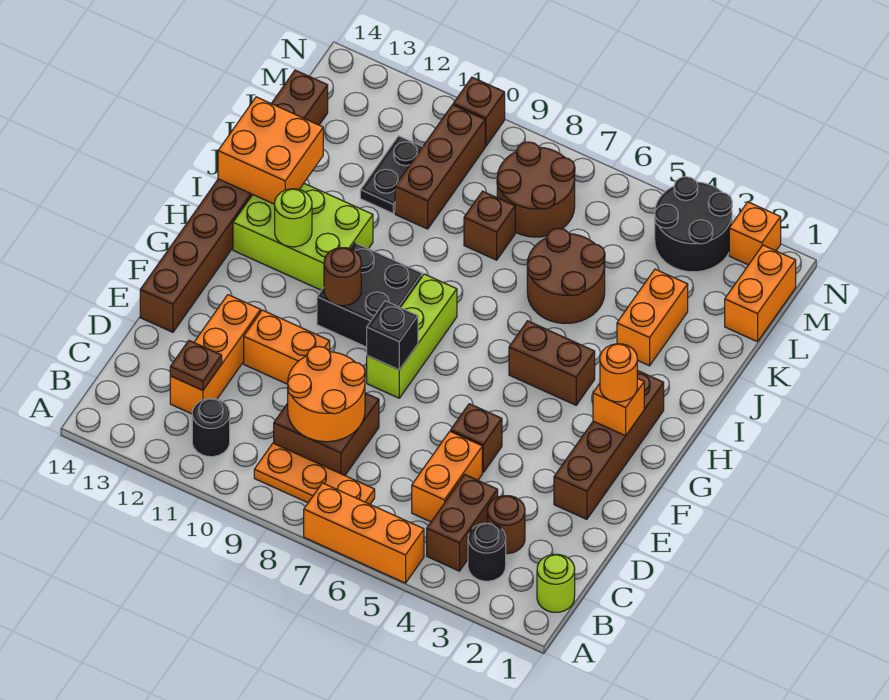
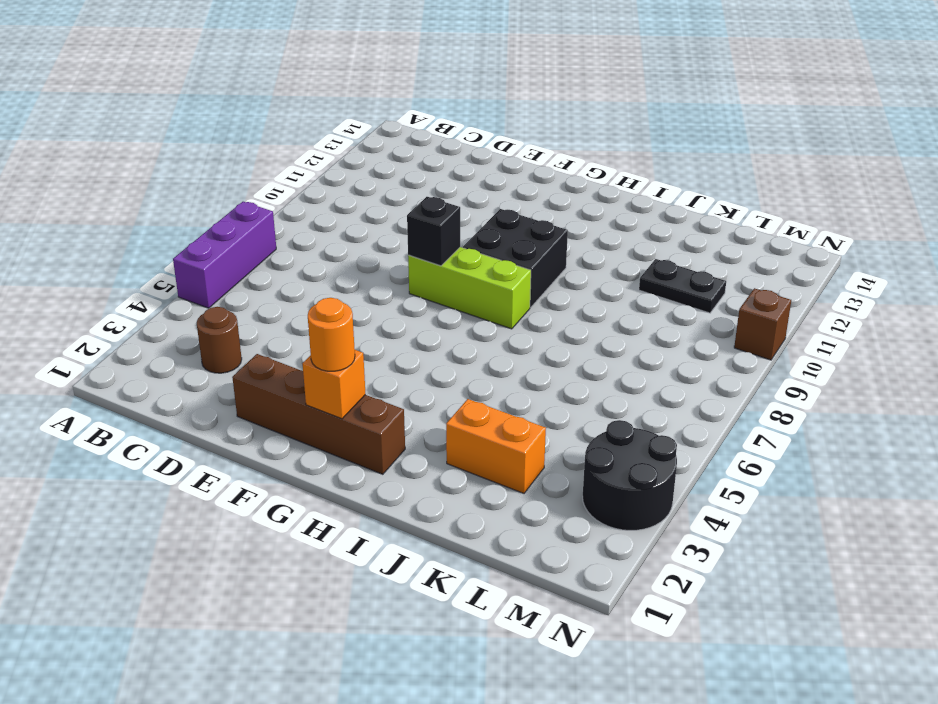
purple 1x3 brick [173,202,276,308] -> orange 1x3 brick [304,483,424,583]
none -> lime 1x1 round brick [537,554,575,612]
none -> black 1x1 round brick [468,523,506,581]
none -> brown 1x2 brick [427,475,498,571]
none -> orange 1x3 plate [254,443,375,504]

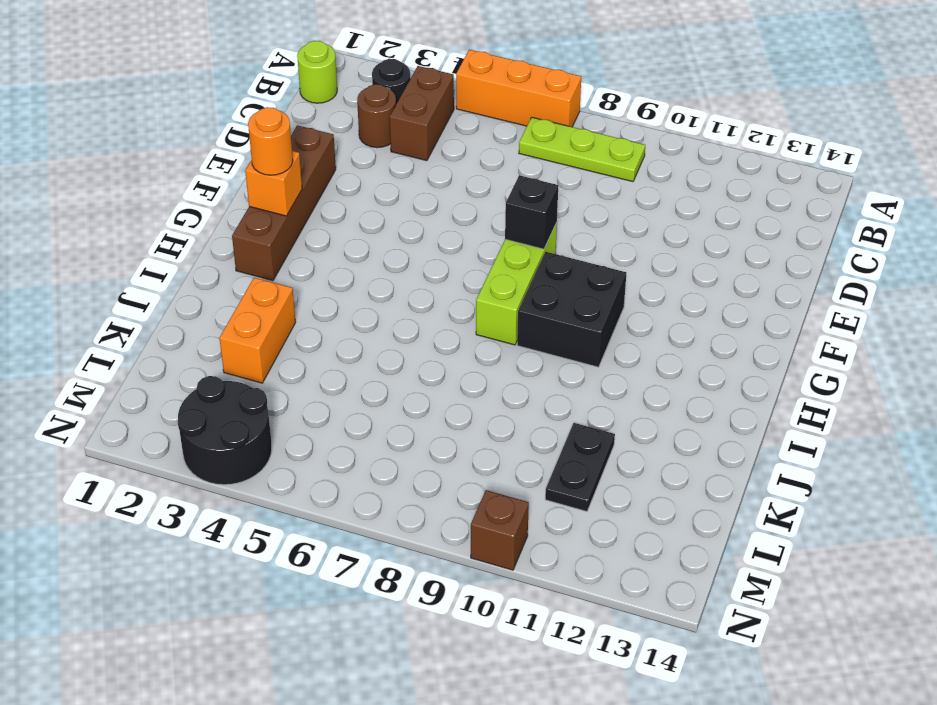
lime 1x3 plate [519,117,645,182] -> orange 1x3 plate [254,443,375,504]
none -> black 1x1 round brick [192,398,230,457]
none -> orange 1x2 brick [412,431,482,522]
none -> brown 2x2 brick [274,393,379,475]
none -> orange 1x3 brick [170,295,261,414]

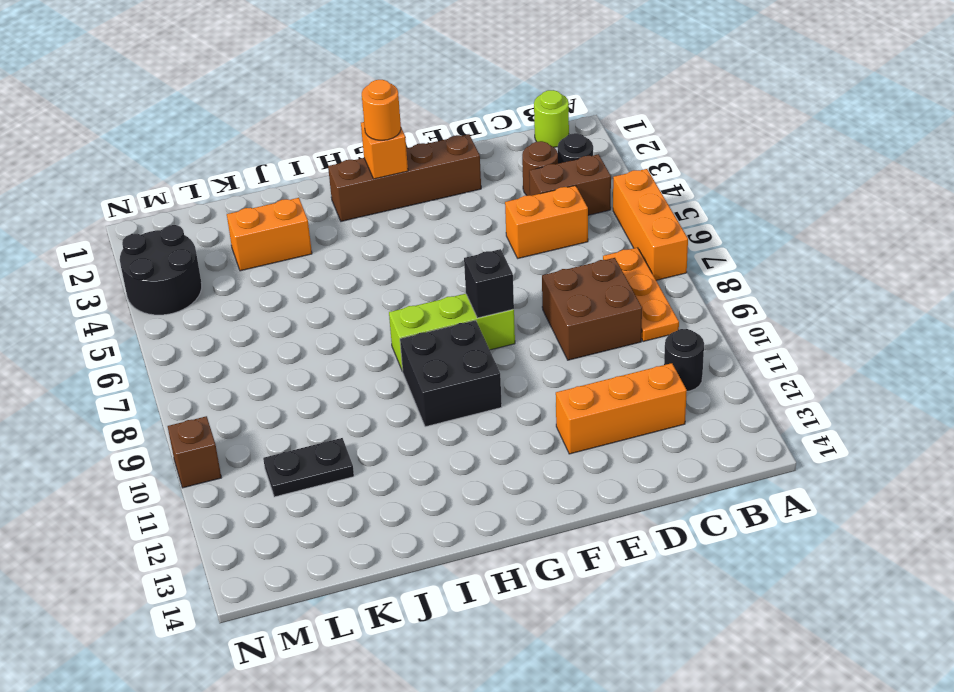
none -> brown 1x1 brick [451,404,502,472]
none -> orange 1x2 brick [244,310,330,384]
none -> brown 1x8 brick [140,70,328,332]
none -> brown 1x2 brick [509,321,595,405]

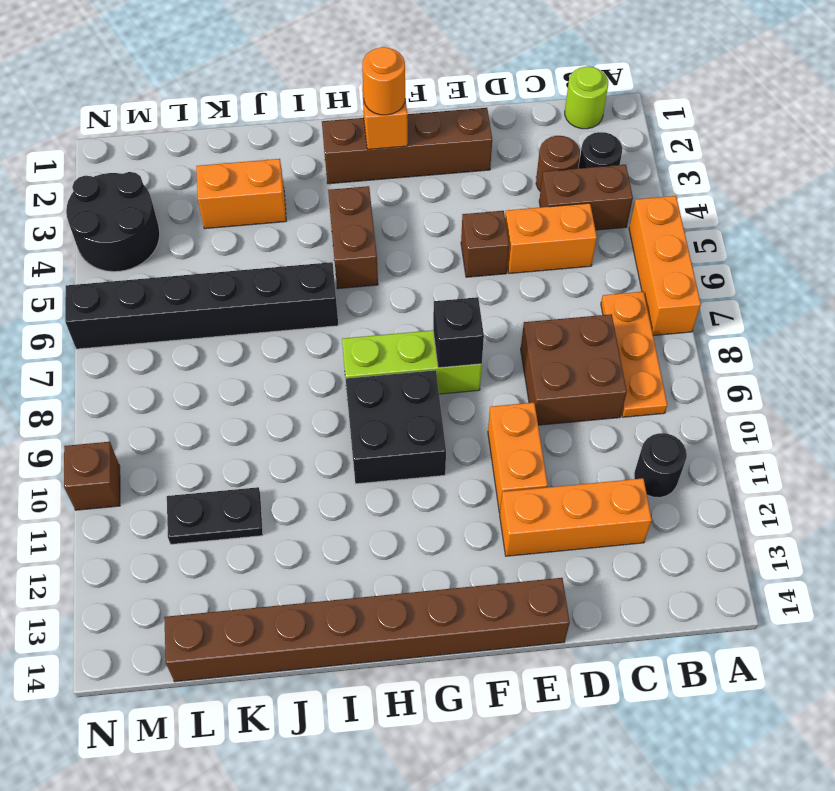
black 1x6 brick [65,262,338,349] -> brown 2x2 round brick [527,228,605,324]
none -> lime 2x3 brick [233,184,373,290]
none -> brown 1x1 brick [464,191,515,260]
none -> brown 1x3 brick [395,105,485,229]
none -> orange 1x2 brick [725,245,796,342]

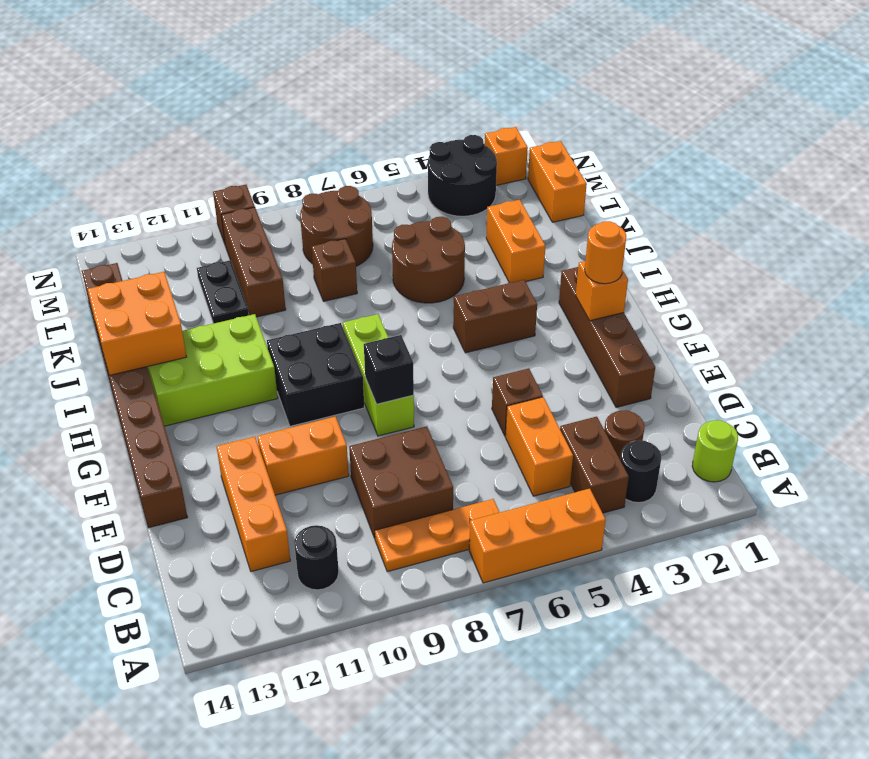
none -> orange 2x2 round brick [288,346,365,442]
none -> brown 1x1 plate [170,341,222,390]
none -> brown 1x1 round brick [324,248,361,306]
none -> lime 1x1 round brick [275,189,312,247]

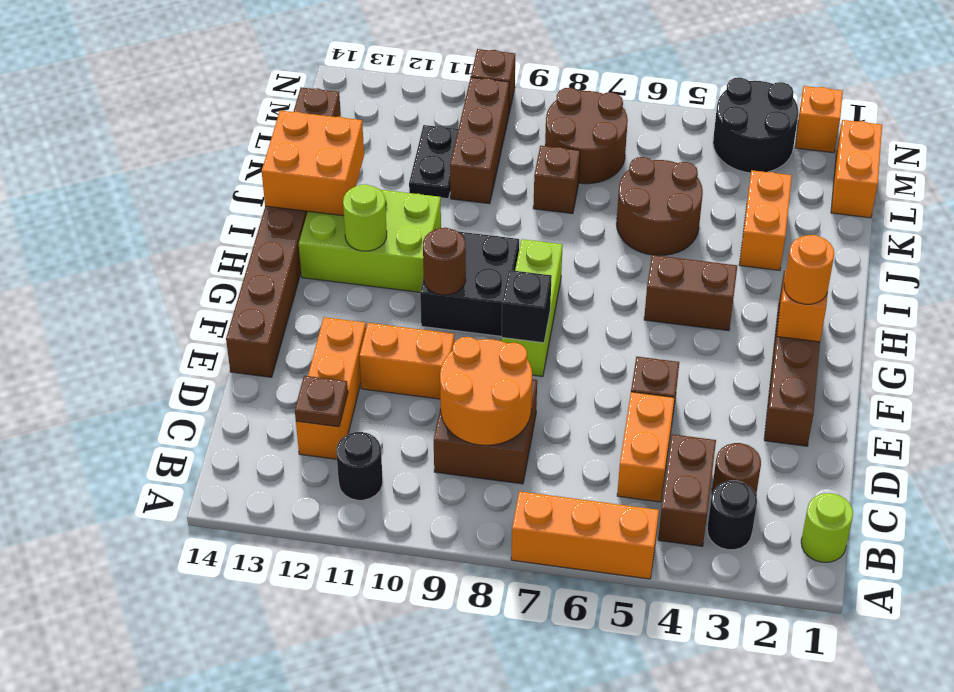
none -> orange 1x3 plate [254,443,375,504]

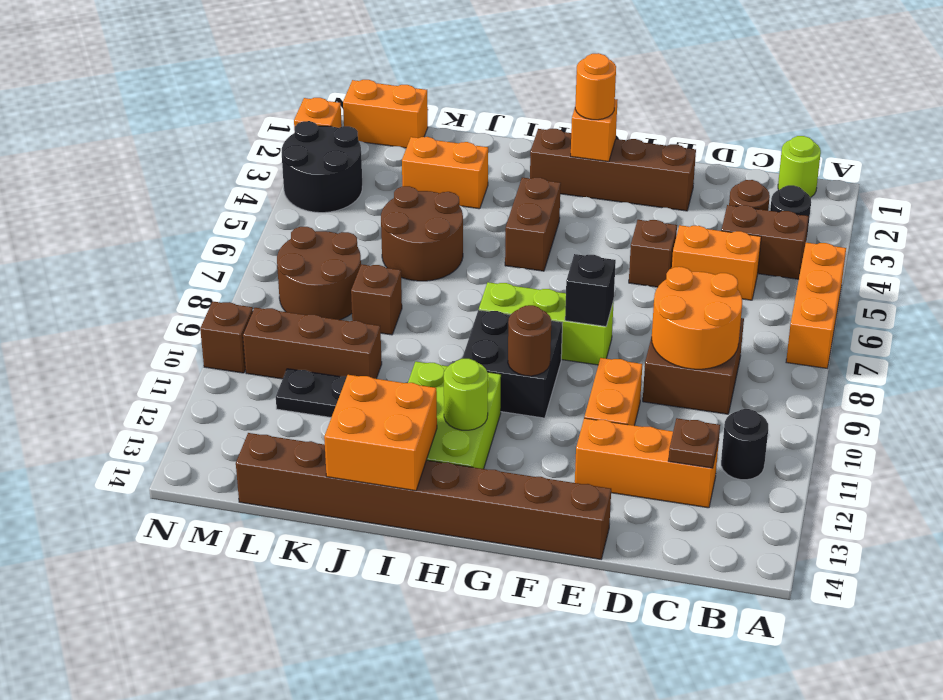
none -> orange 1x3 plate [254,443,375,504]

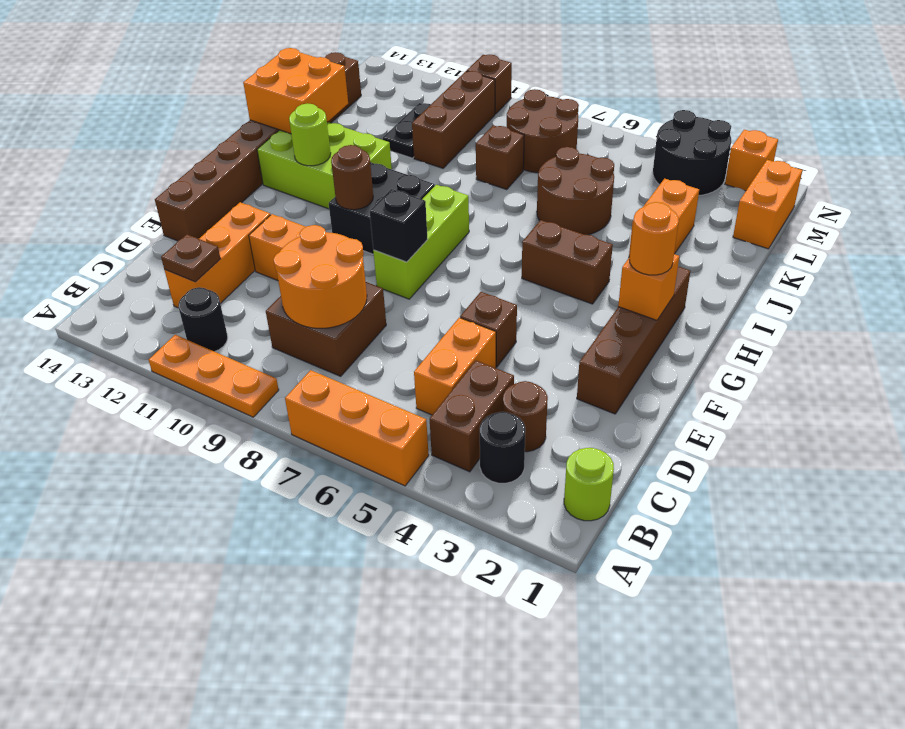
orange 1x3 plate [149,335,279,417] -> orange 1x3 plate moved to [254,443,375,504]

